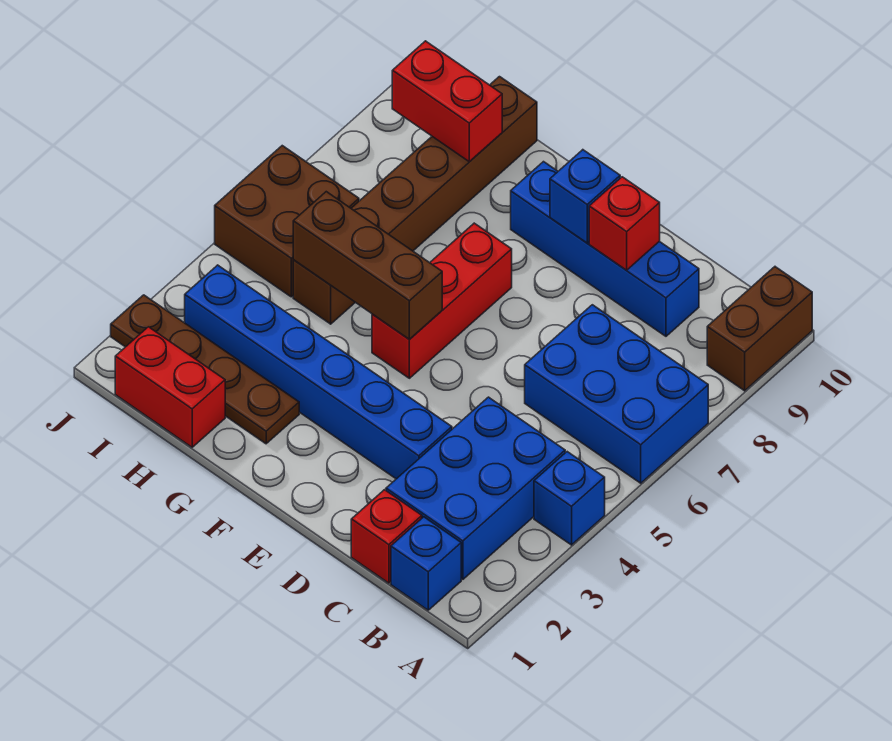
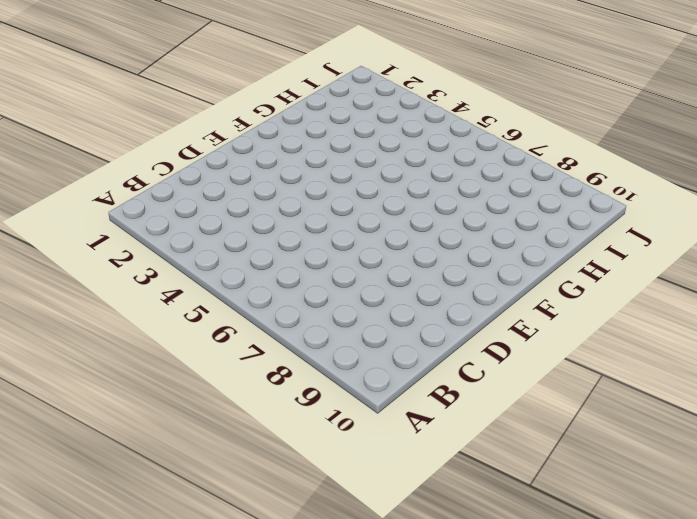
none -> blue 1x1 brick [534,452,605,545]
none -> blue 2x3 brick [525,305,708,483]
none -> brown 1x2 brick [707,267,812,391]

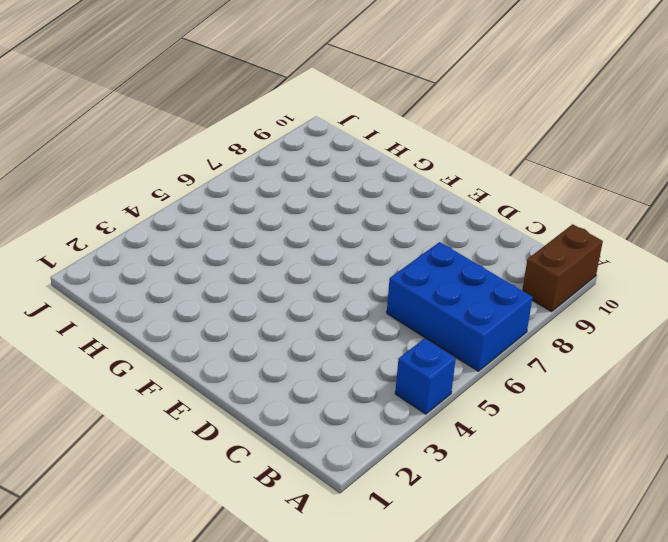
none -> blue 1x1 brick [391,517,461,610]
none -> blue 2x3 brick [386,397,565,579]
none -> red 1x1 brick [351,490,422,583]

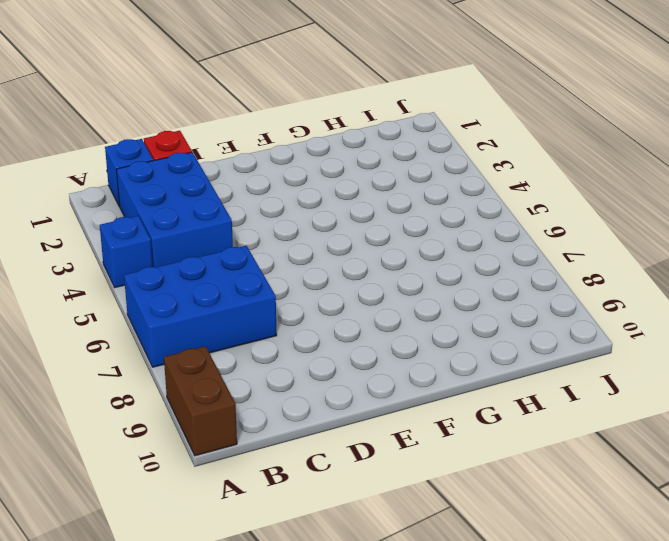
none -> blue 1x4 brick [511,162,699,336]
none -> blue 1x6 brick [185,265,452,479]
none -> red 1x3 brick [372,223,512,378]

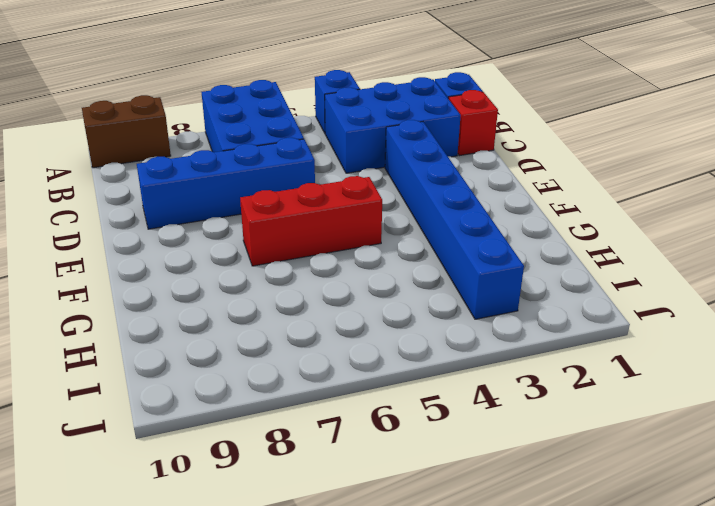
blue 1x4 brick [137,138,315,229] -> blue 1x4 brick turned to [511,162,699,336]
none -> brown 1x4 plate [111,295,299,444]
none -> red 1x2 brick [115,327,225,447]
none -> brown 1x6 brick [293,77,537,324]

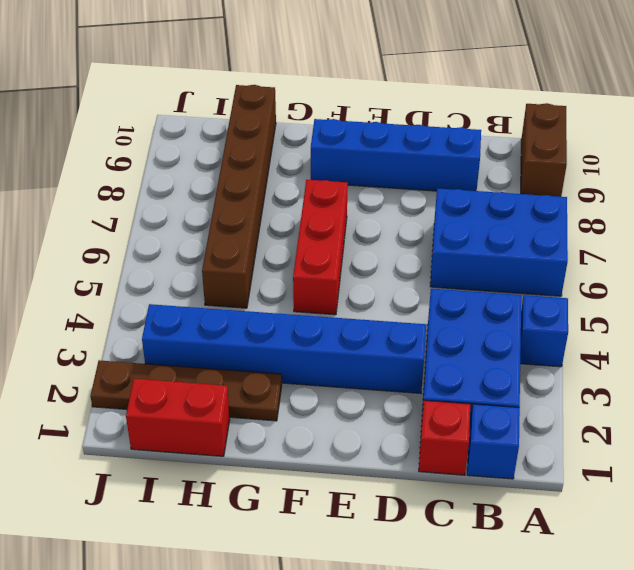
none -> brown 2x2 brick [215,146,359,297]
none -> red 1x1 brick [589,177,660,270]
none -> blue 1x1 brick [550,150,620,243]

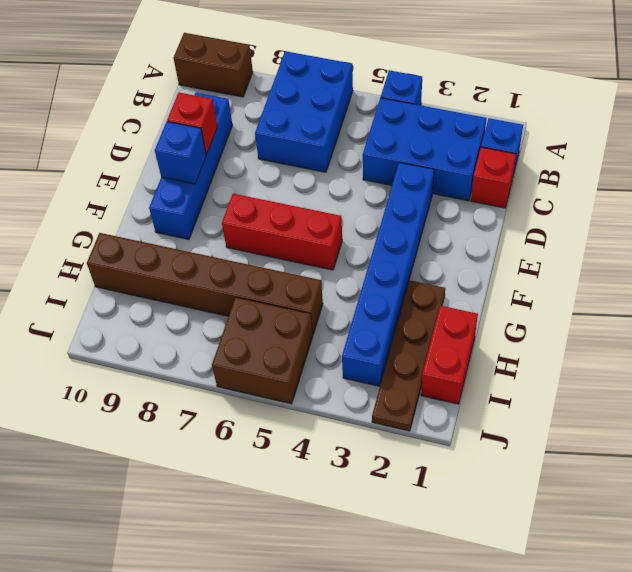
none -> brown 1x3 brick [293,192,442,340]
none -> red 1x2 brick [392,41,502,162]

